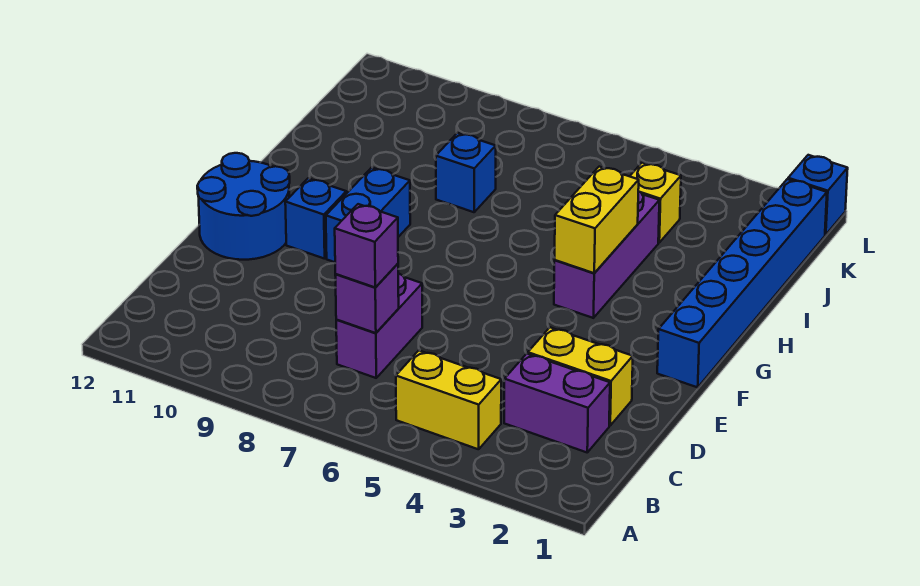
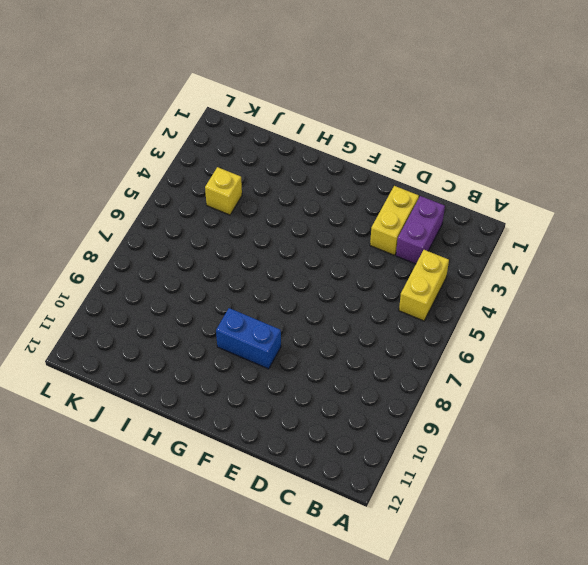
none -> purple 1x2 brick [336,273,422,378]
none -> blue 2x2 round brick [197,153,290,260]
none -> blue 1x6 brick [657,179,827,387]

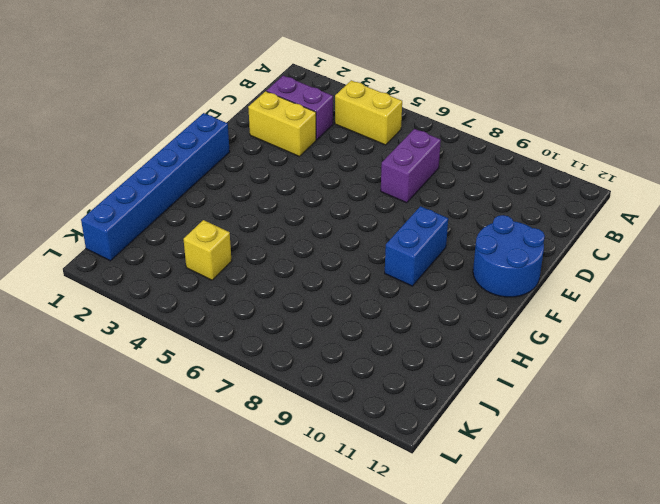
none -> blue 1x1 brick [285,178,346,259]
none -> purple 1x3 brick [554,191,659,318]
none -> blue 1x1 brick [436,133,496,212]

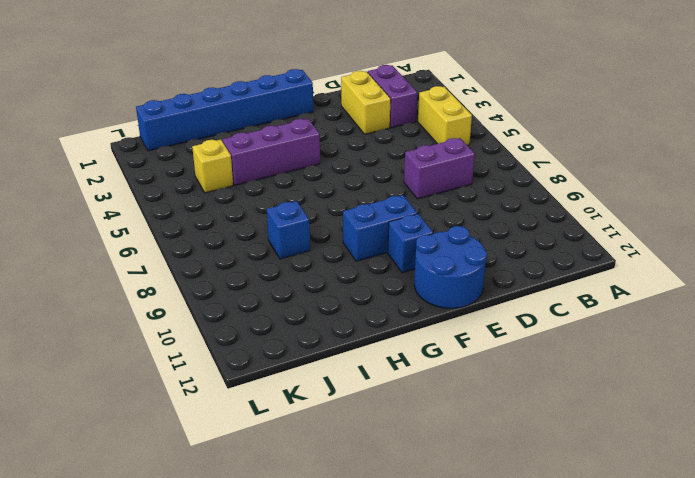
none -> blue 1x1 brick [788,155,848,235]
none -> purple 1x1 brick [335,264,399,333]
none -> yellow 1x2 brick [555,167,639,273]

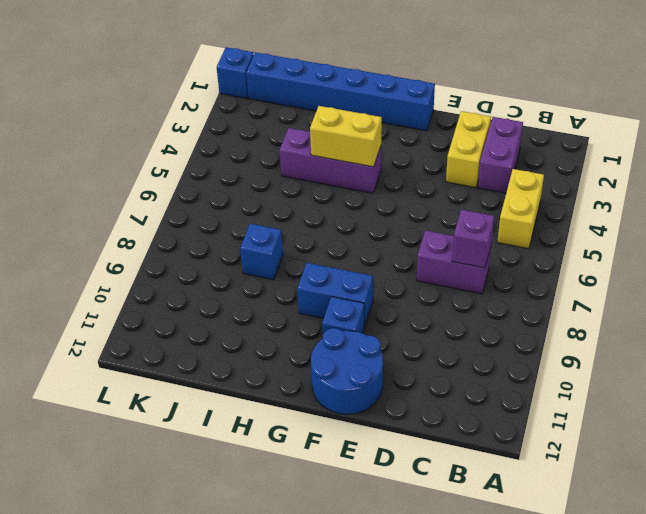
none -> yellow 1x1 brick [630,163,681,243]
none -> purple 1x1 brick [335,204,398,287]

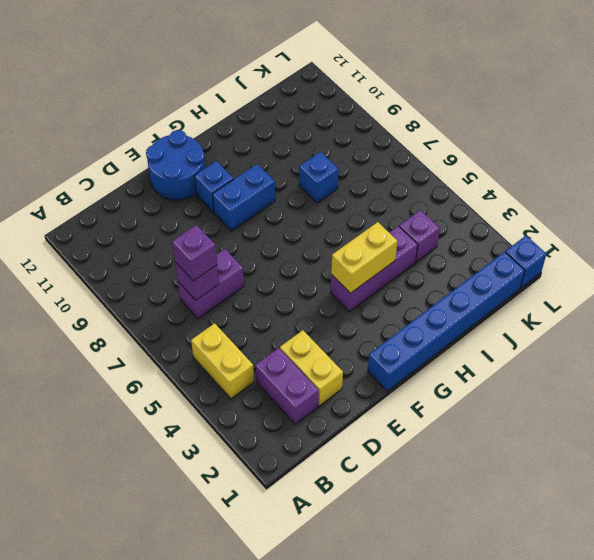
purple 1x1 brick [399,210,440,262] -> yellow 1x1 brick [630,163,681,243]

